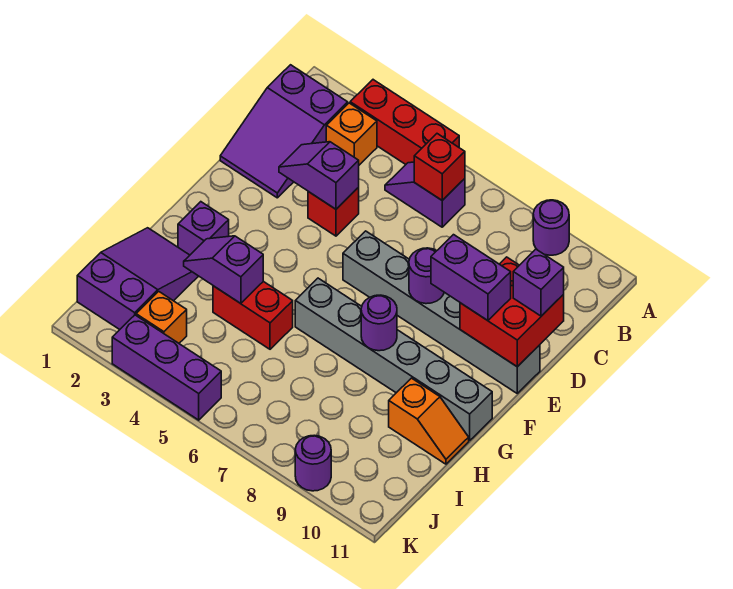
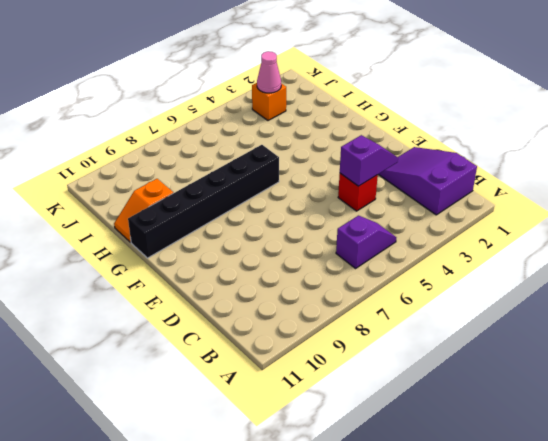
black 1x6 brick [128,145,279,258] -> grey 1x6 brick [295,278,492,441]
pink 1x1 cone [257,51,281,93] -> none
none -> red 1x3 brick [350,80,459,164]
none -> purple 1x1 round brick [533,200,569,255]
none -> orange 1x1 brick [326,103,377,165]

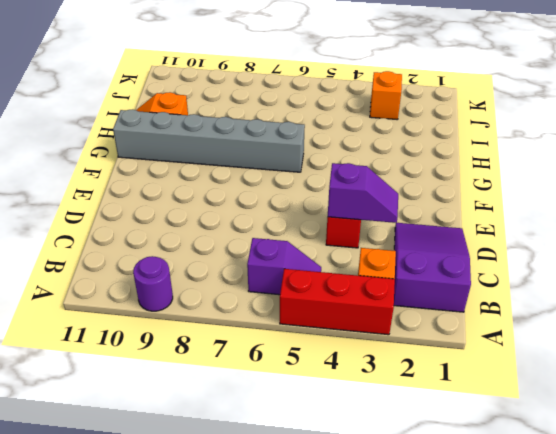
none -> grey 1x6 brick [343,231,540,393]
none -> purple 1x1 brick [178,202,229,255]
none -> purple 2x3 slope [77,228,198,330]

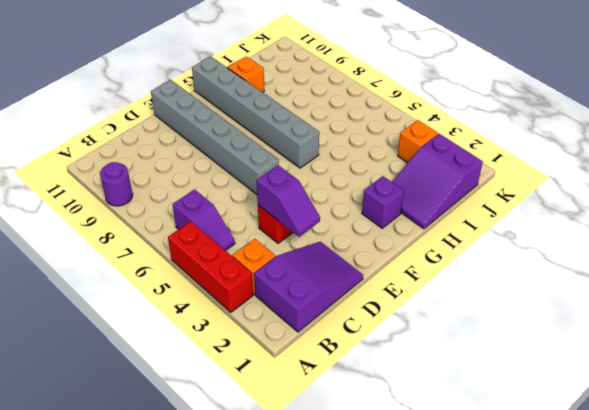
none -> red 1x2 brick [213,281,293,349]
none -> purple 1x3 brick [112,315,221,420]
none -> purple 1x1 round brick [295,435,331,491]

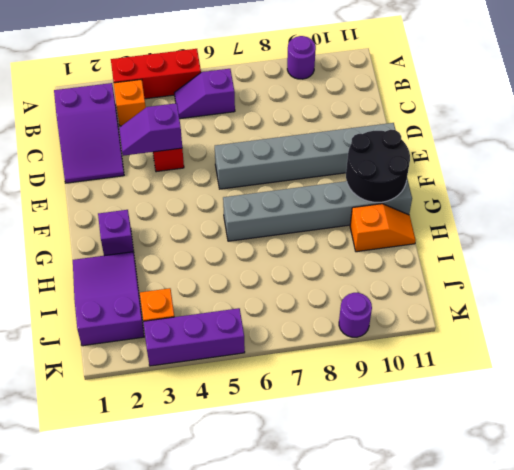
black 2x2 round brick [346,130,410,202] -> none
none -> red 1x2 brick [213,281,293,349]
none -> red 1x1 brick [414,134,465,200]
none -> red 2x2 brick [460,257,564,367]

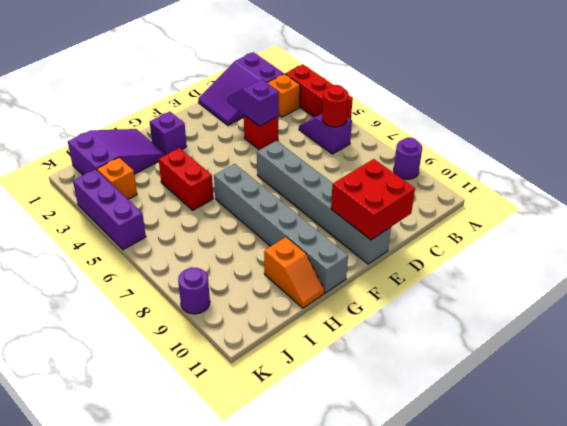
red 1x1 round brick [322,85,349,127] -> red 1x1 brick [414,134,465,200]
none -> purple 1x1 round brick [409,248,444,304]
none -> purple 1x1 round brick [361,295,397,351]
none -> purple 1x2 slope [184,236,263,304]

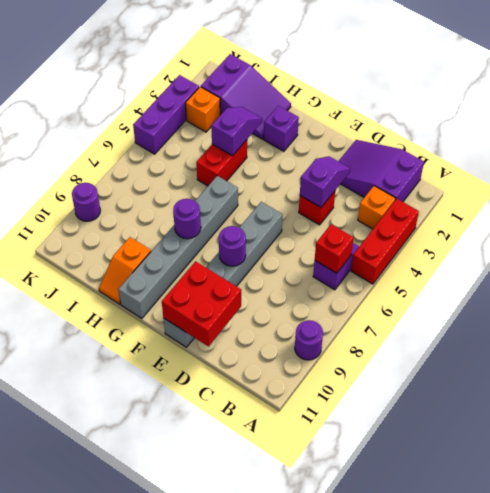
none -> purple 1x1 brick [513,249,564,316]
none -> purple 1x2 brick [431,235,511,321]

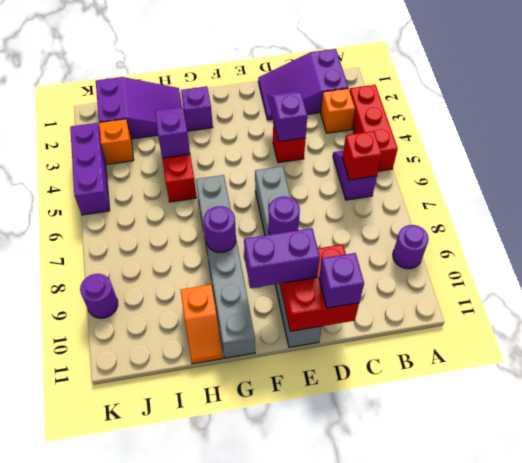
purple 1x2 brick [244,228,320,288] -> purple 1x2 brick turned to [431,235,511,321]

